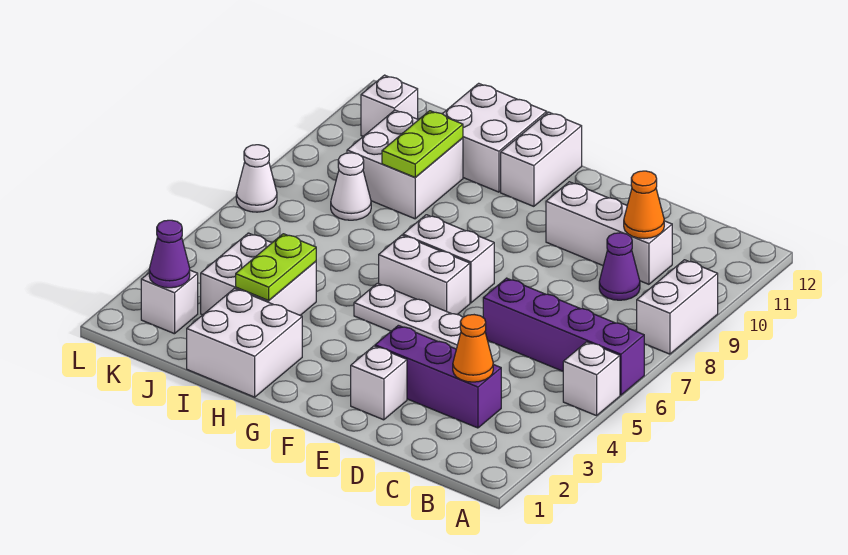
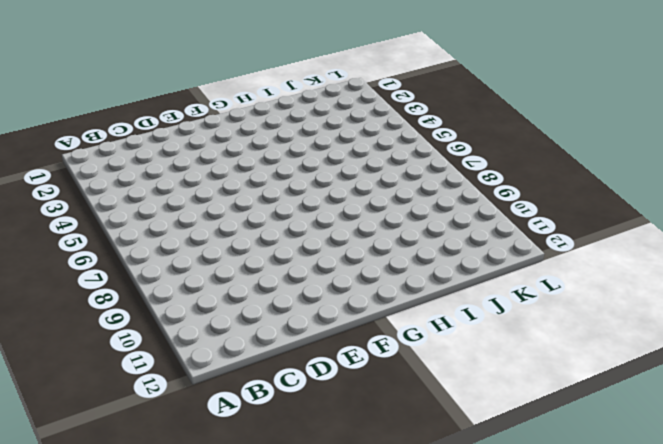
none -> white 1x1 brick [563,342,620,416]
none -> purple 1x4 brick [483,278,644,395]
none -> white 1x2 brick [637,260,718,354]

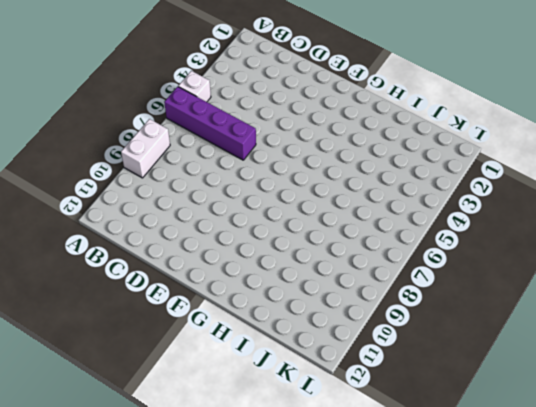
none -> purple 1x3 brick [375,325,501,428]
none -> purple 1x1 cone [599,233,640,300]
none -> white 1x3 brick [546,182,672,284]

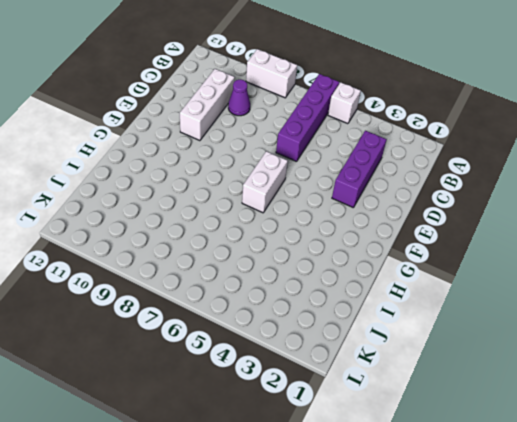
none -> white 1x1 brick [351,346,407,420]
none -> white 1x3 plate [354,283,463,349]
none -> white 1x2 brick [403,215,494,303]

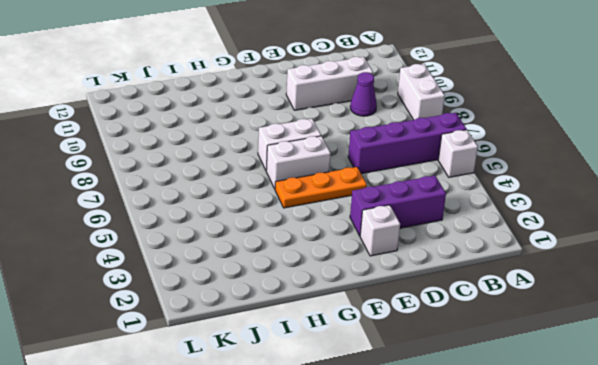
orange 1x3 plate [275,167,367,208] -> white 1x3 plate [354,283,463,349]
none -> white 1x2 brick [501,112,582,206]
none -> white 2x2 brick [187,289,302,397]
none -> white 2x2 brick [443,83,547,192]

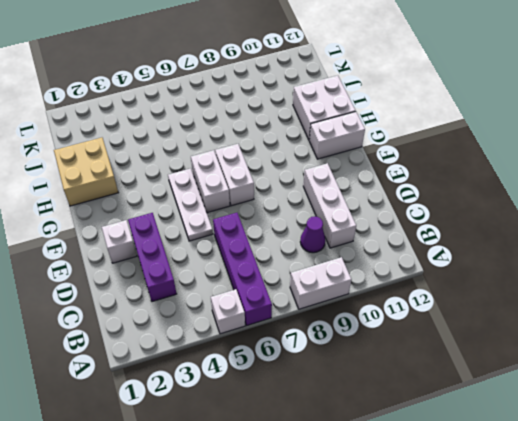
tan 2x2 brick [54,138,118,206] -> white 2x2 brick [187,289,302,397]
none -> white 2x2 brick [201,233,316,315]
none -> white 2x2 brick [347,110,463,219]
none -> white 1x1 cone [331,153,371,220]

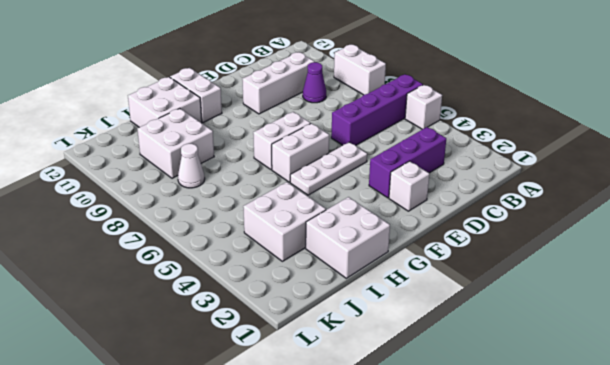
none -> white 1x1 brick [141,270,198,334]
none -> white 1x1 brick [361,75,418,136]
none -> white 1x1 cone [236,145,277,212]

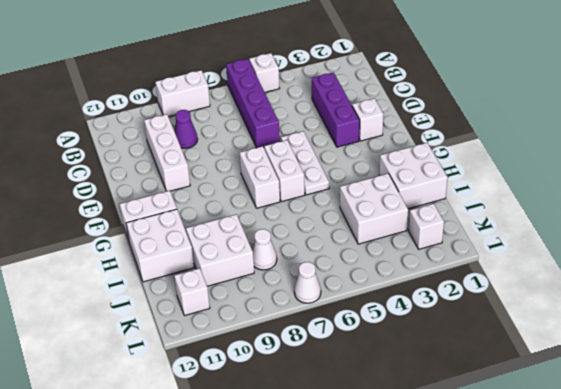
none -> orange 1x1 cone [453,315,493,382]
none -> orange 1x1 cone [624,171,664,239]
none -> lime 1x2 plate [236,234,316,300]

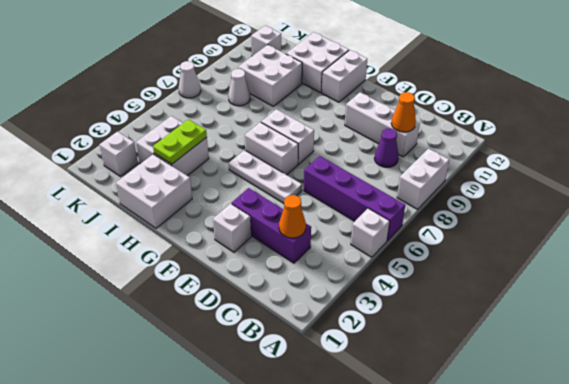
none -> lime 1x2 plate [382,111,463,177]
none -> purple 1x1 cone [149,220,190,288]

